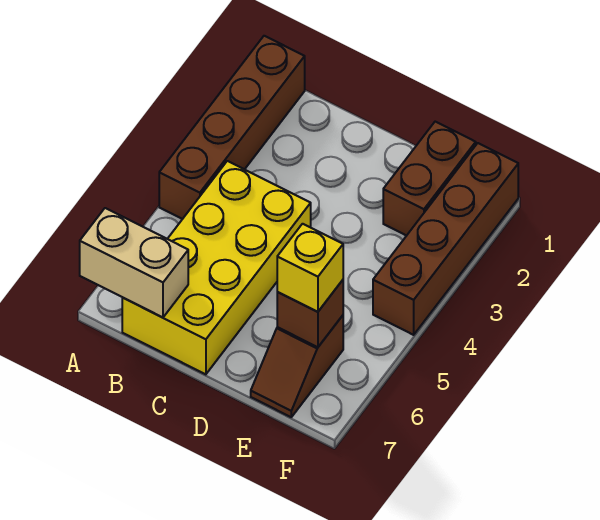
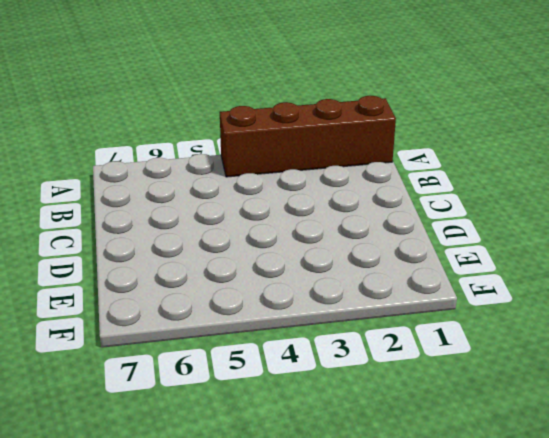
none -> yellow 2x4 brick [122,161,311,374]
none -> brown 1x2 brick [383,122,476,236]

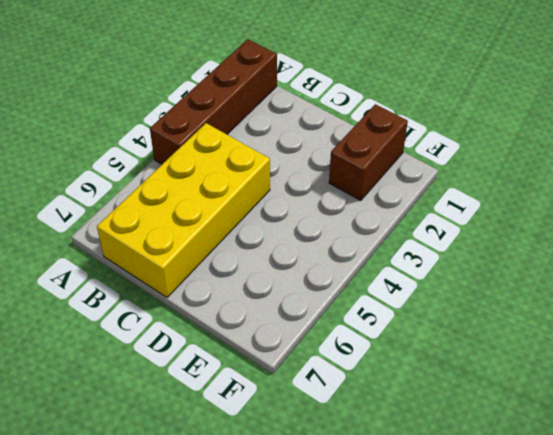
none -> brown 1x2 slope [251,315,343,417]
none -> brown 1x4 brick [373,143,518,335]

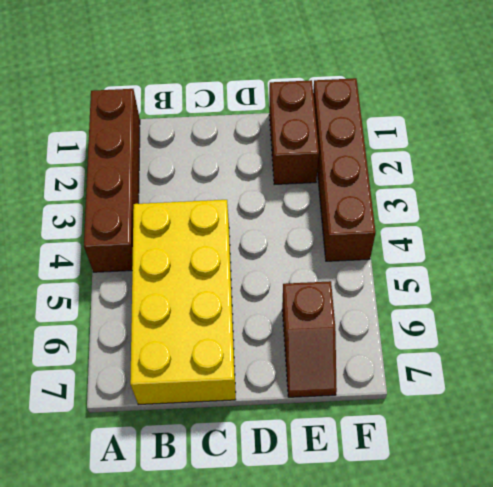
none -> tan 1x2 brick [80,208,188,318]
none -> brown 1x1 brick [277,280,343,347]

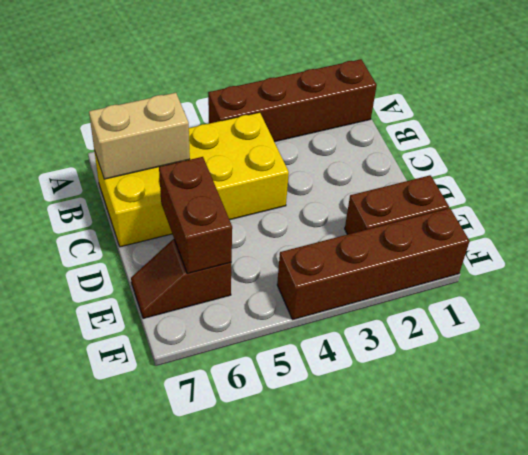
tan 1x2 brick [89,93,190,179] -> tan 1x2 brick turned to [80,208,188,318]
brown 1x2 brick [159,157,232,274] -> brown 1x1 brick [277,280,343,347]
none -> yellow 1x1 brick [277,224,343,312]

